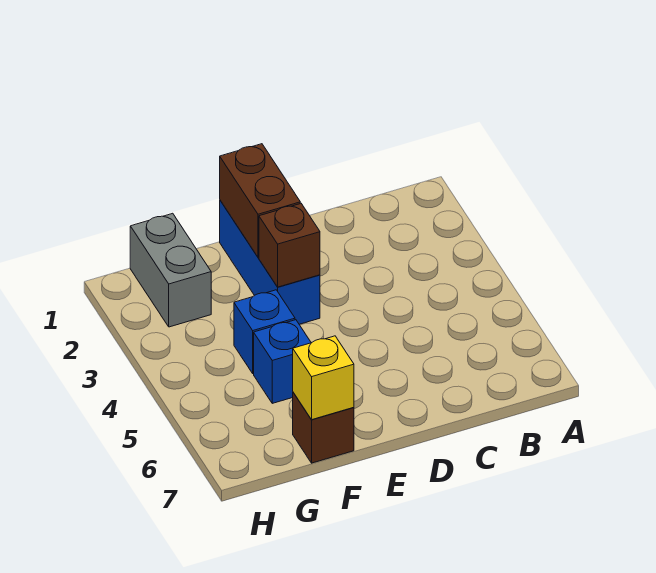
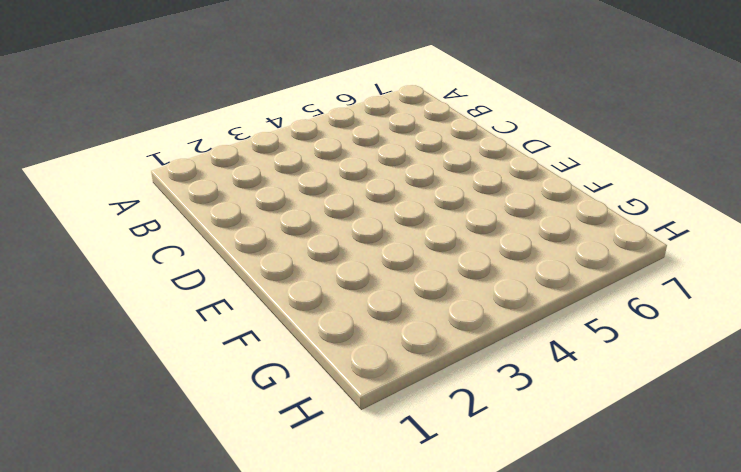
none -> blue 1x3 brick [220,201,320,324]
none -> blue 1x1 brick [234,290,295,373]

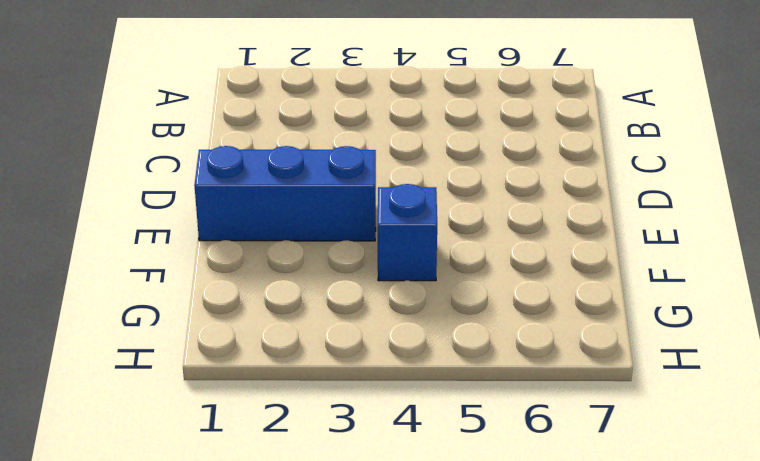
none -> blue 1x1 brick [254,320,311,403]
none -> brown 1x1 brick [293,393,354,463]

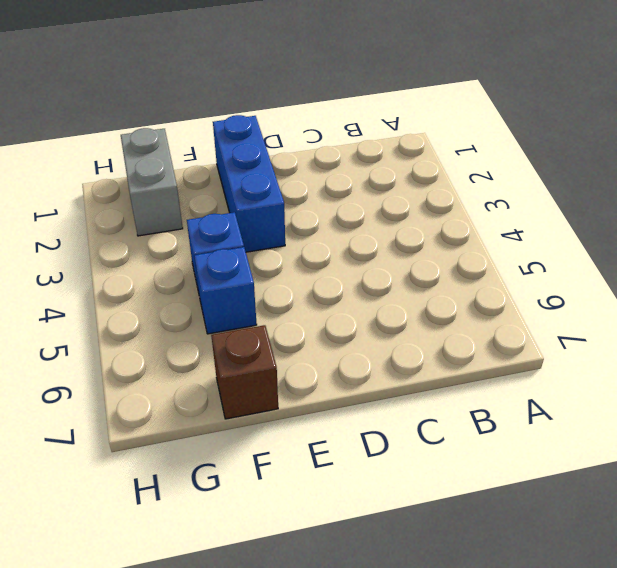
none -> brown 1x2 brick [220,144,300,257]
none -> brown 1x1 brick [259,203,320,287]

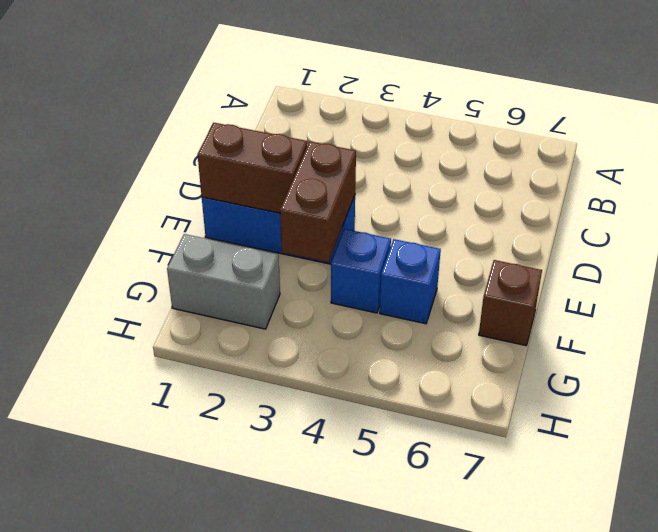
brown 1x2 brick [280,142,356,262] -> brown 1x1 brick [259,203,320,287]
none -> yellow 1x1 brick [293,336,354,420]

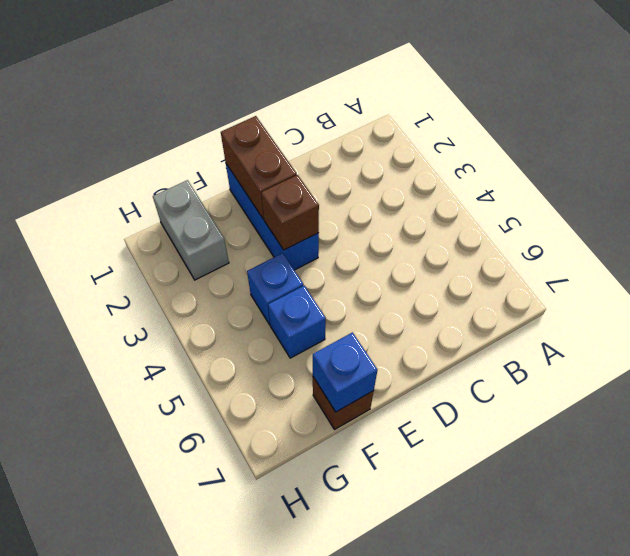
blue 1x1 brick [313,332,378,412] -> yellow 1x1 brick [293,336,354,420]

